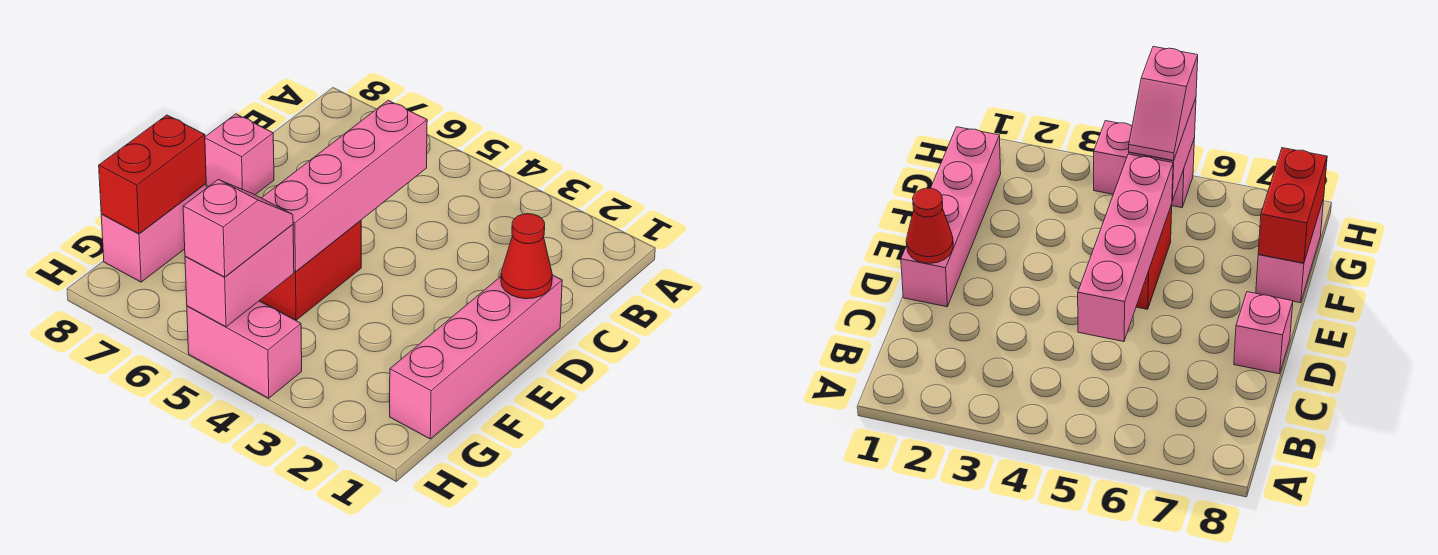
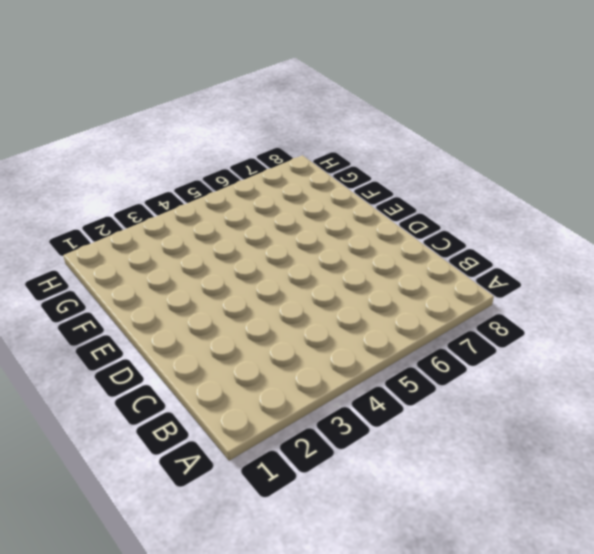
none -> pink 1x4 brick [390,275,562,439]
none -> pink 1x1 brick [205,114,274,195]

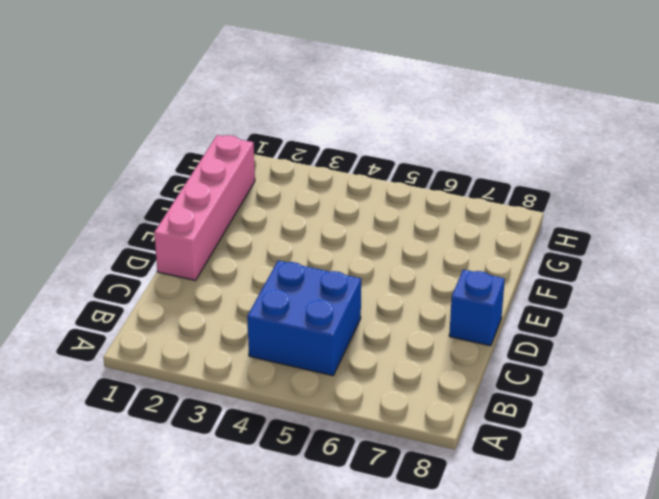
blue 2x2 brick [247,261,361,376] -> none
blue 1x1 brick [449,270,505,346] -> pink 1x1 brick [205,114,274,195]
none -> red 1x2 brick [260,221,361,320]
none -> pink 1x2 brick [101,184,206,282]

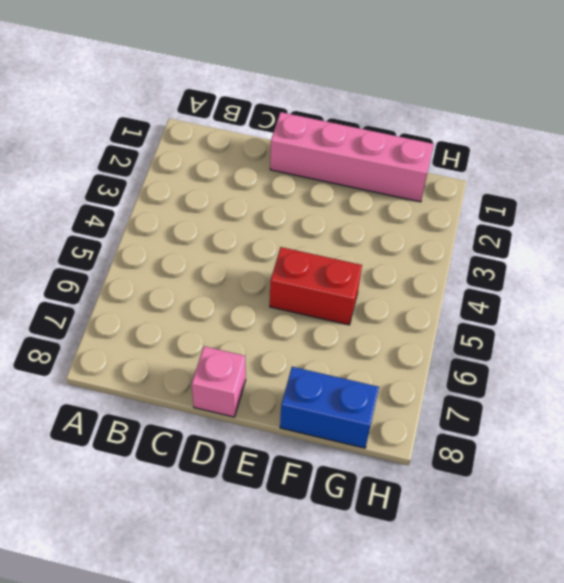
blue 1x2 brick [280,367,379,448] -> pink 1x2 brick [101,184,206,282]
none -> pink 1x2 brick [187,301,302,398]
none -> pink 1x4 brick [262,100,427,272]

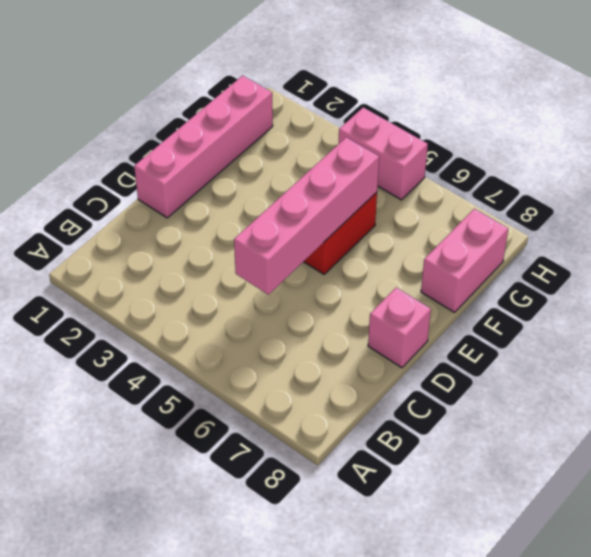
none -> red 1x1 cone [501,214,552,299]
none -> red 1x2 brick [99,115,206,234]

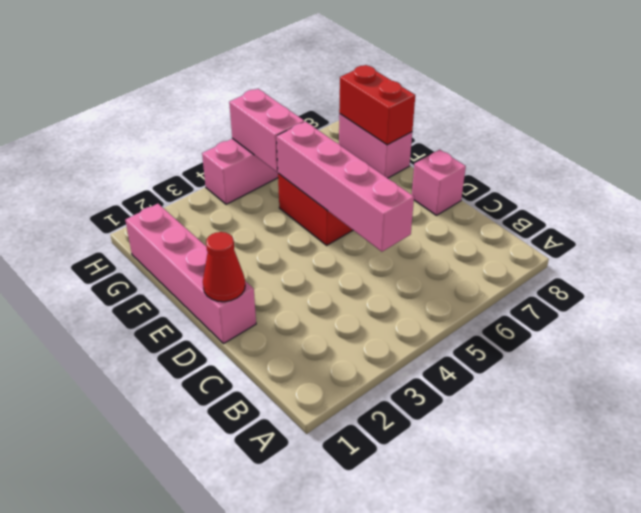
none -> pink 1x2 slope [183,180,293,277]

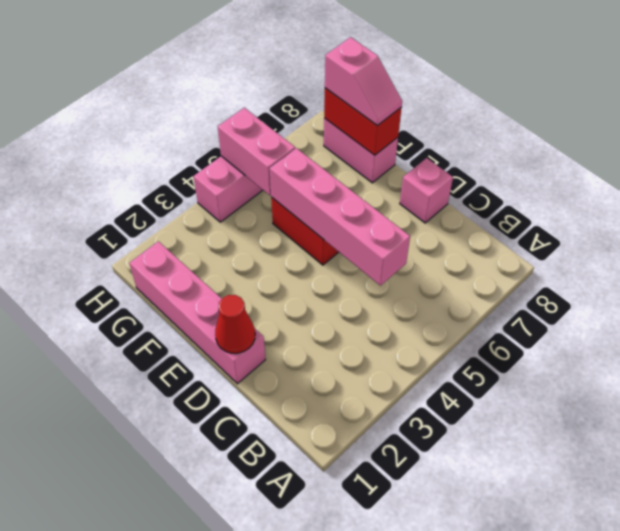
pink 1x2 slope [325,37,402,125] -> pink 1x2 slope moved to [183,180,293,277]

